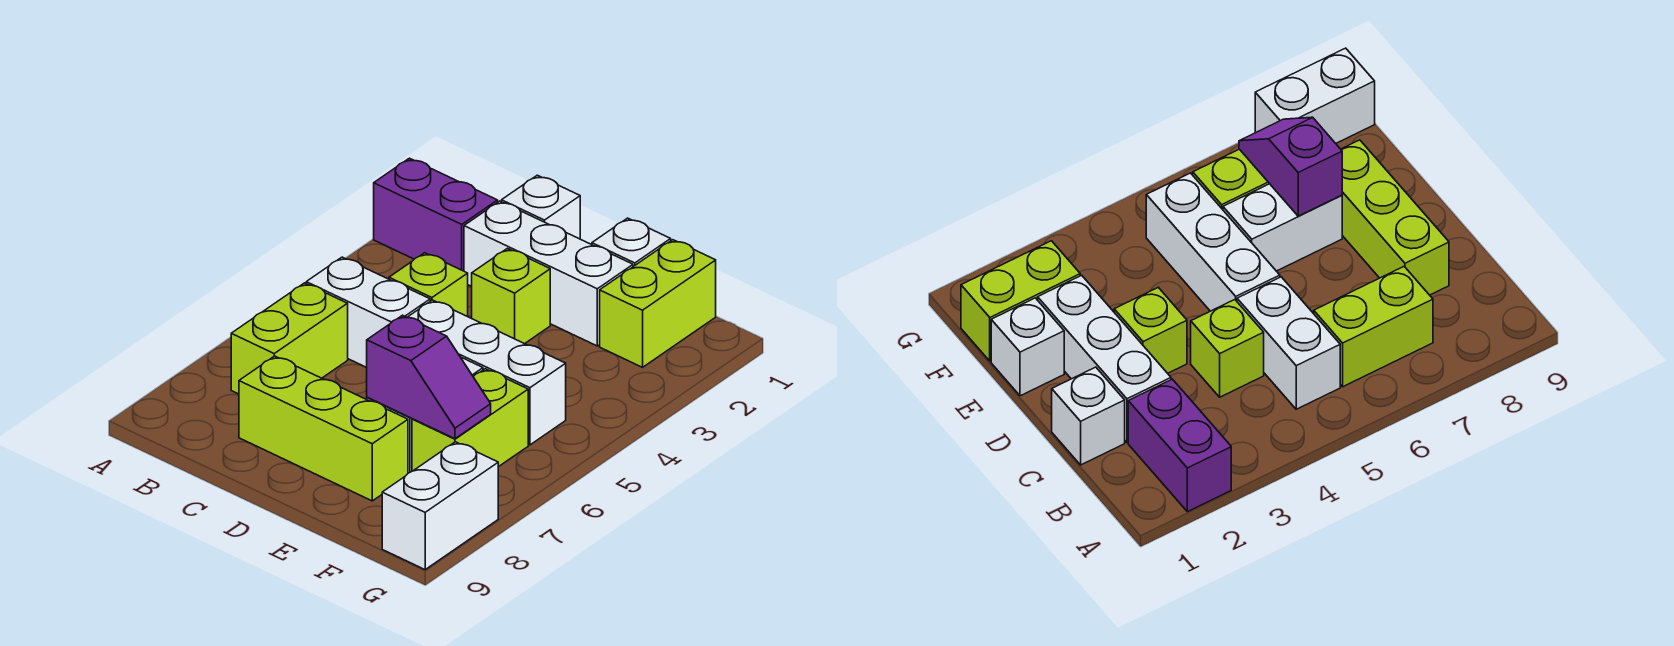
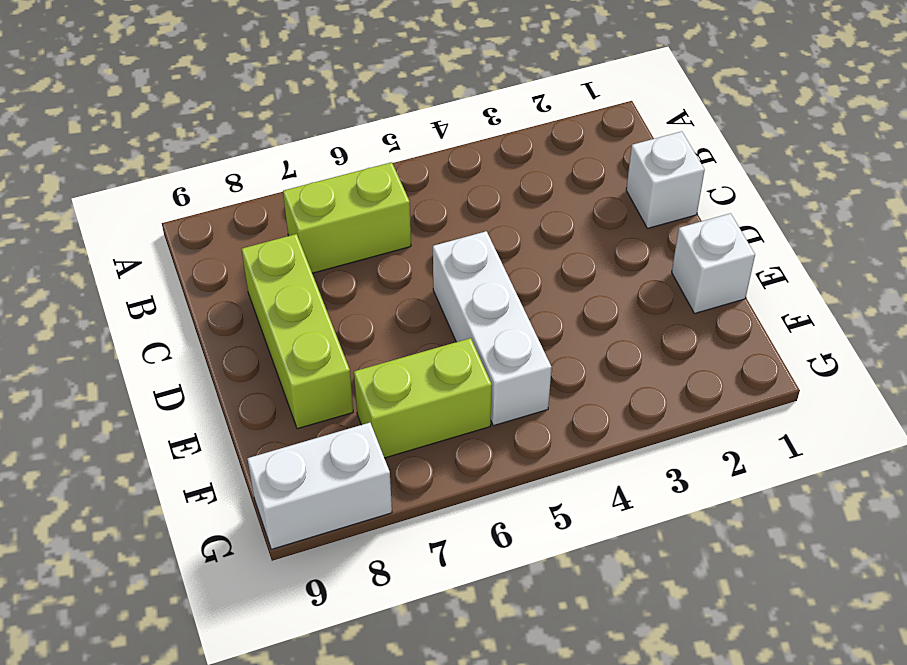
none -> purple 1x2 brick [374,158,498,271]
none -> white 1x2 brick [306,257,430,367]
none -> white 1x3 brick [464,201,633,346]

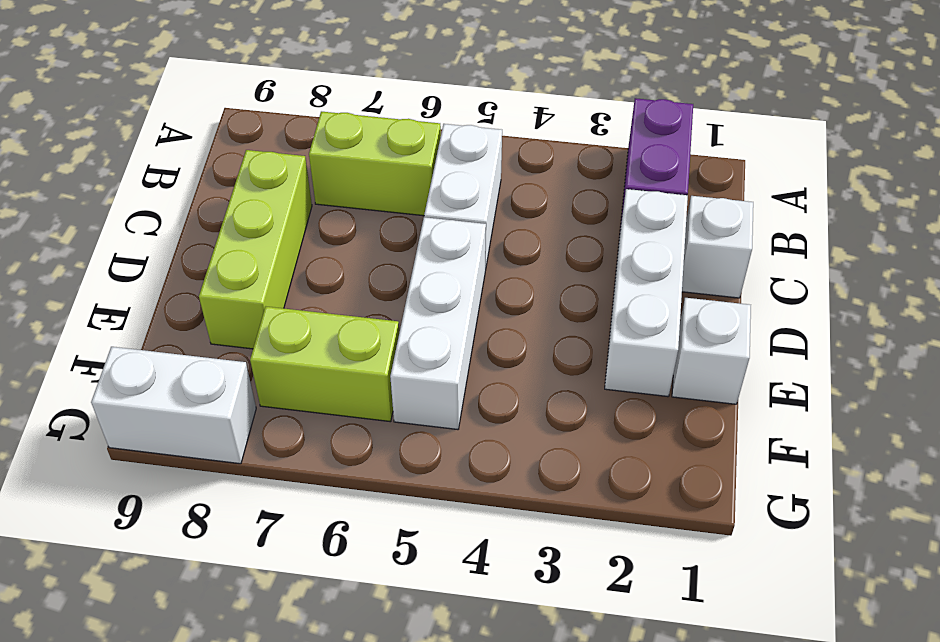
none -> lime 1x1 brick [389,253,468,316]
none -> lime 1x1 brick [472,248,550,344]
none -> white 1x2 brick [1223,184,1342,271]

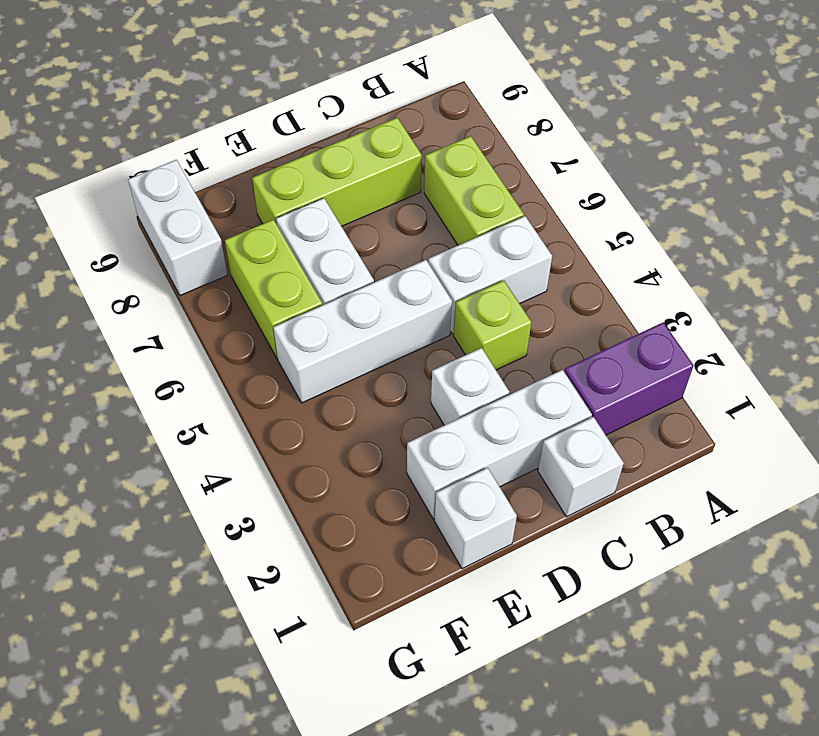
white 1x1 brick [431,348,509,425] -> lime 1x1 brick [472,248,550,344]
none -> lime 1x2 brick [600,240,716,367]
none -> purple 1x2 slope [366,315,491,439]

